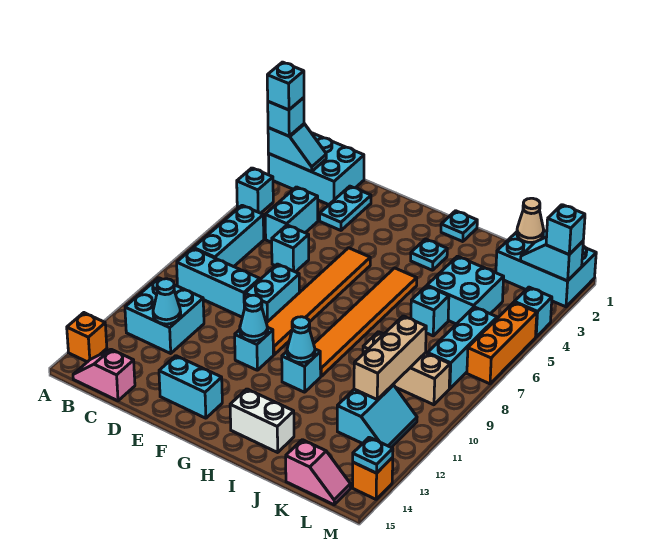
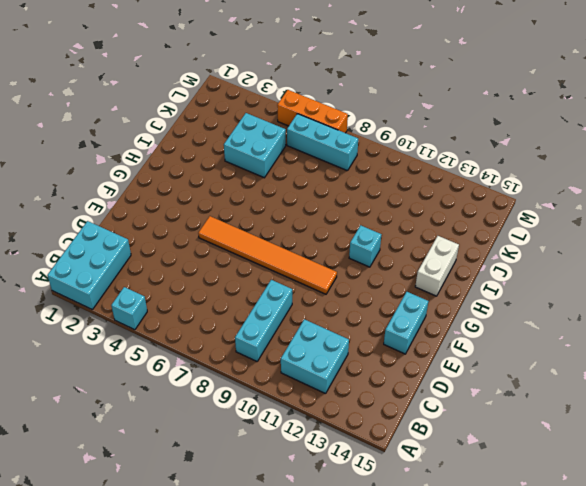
none -> orange 1x1 brick [67,313,107,362]
none -> cyan 1x3 brick [193,205,264,267]
none -> pink 1x2 slope [73,349,135,401]
none -> cyan 1x2 brick [265,187,318,242]

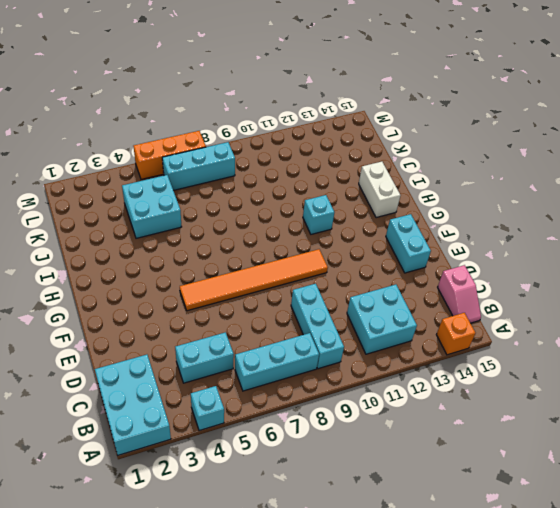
none -> cyan 1x2 plate [320,186,371,230]
none -> cyan 1x1 brick [272,225,309,272]
none -> cyan 1x2 brick [245,264,299,323]
none -> cyan 1x1 brick [235,327,273,370]

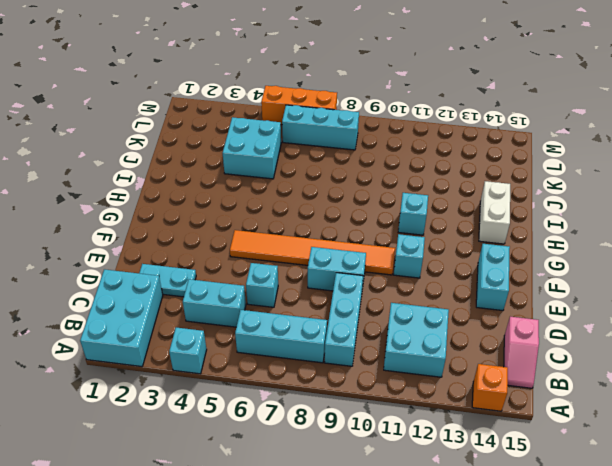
none -> cyan 1x1 plate [441,211,477,242]
none -> cyan 1x1 plate [411,239,447,270]
none -> orange 1x6 tile [314,268,417,376]
none -> cyan 1x1 brick [411,286,449,336]

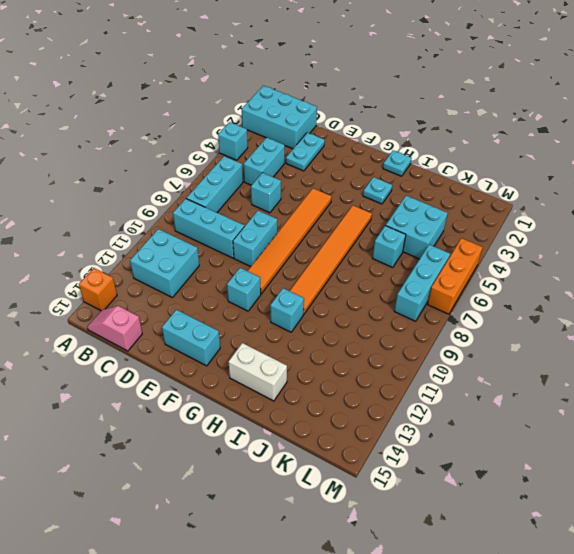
none -> tan 1x3 brick [363,332,450,405]
none -> cyan 2x3 brick [496,231,596,307]
none -> cyan 2x2 slope [337,385,417,447]
none -> pink 1x2 slope [286,440,351,505]

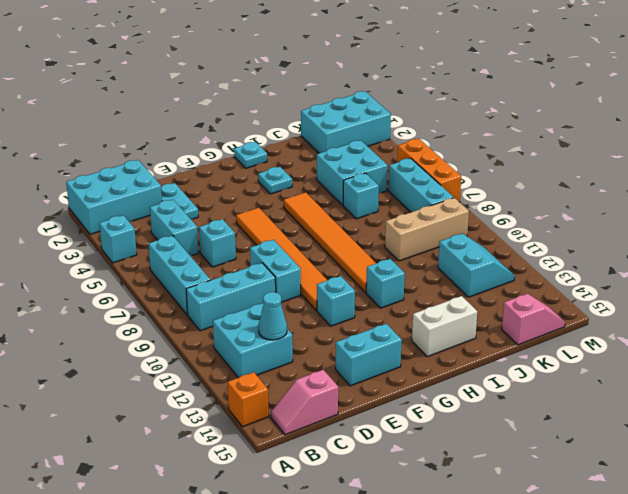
none -> cyan 1x1 brick [515,287,552,337]
none -> orange 1x1 brick [353,457,393,499]
none -> cyan 1x2 slope [268,124,326,172]
none -> cyan 1x1 cone [240,295,268,341]

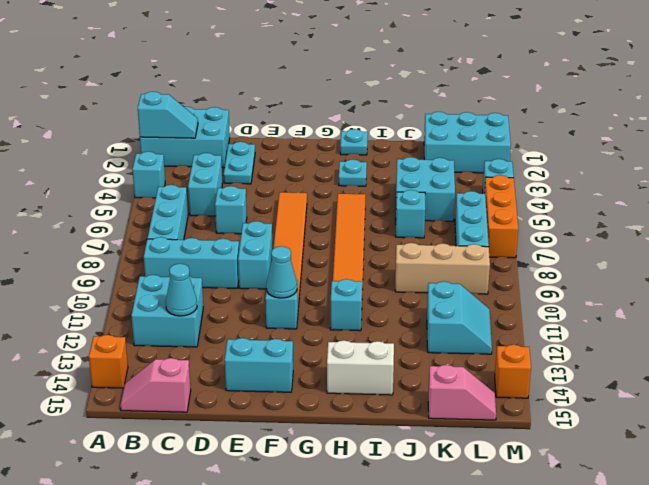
none -> cyan 1x1 cone [287,317,315,363]
none -> tan 1x1 cone [517,198,544,242]
none -> tan 1x3 brick [354,316,426,399]
none -> cyan 1x2 slope [521,237,583,281]

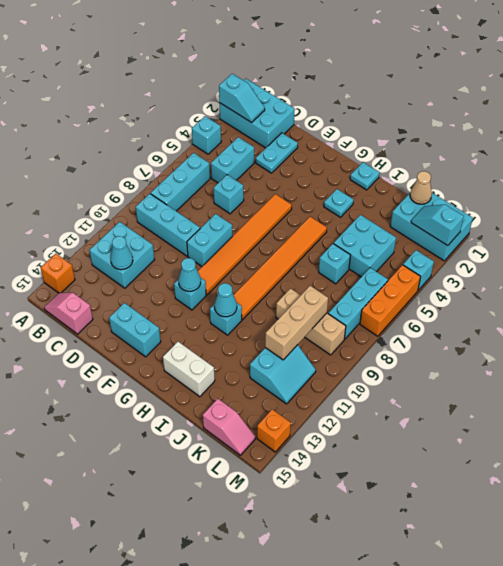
none -> cyan 1x1 plate [353,437,393,473]
none -> cyan 1x1 brick [268,98,304,136]
none -> cyan 1x1 brick [546,205,585,254]
none -> cyan 1x1 brick [267,62,304,110]

